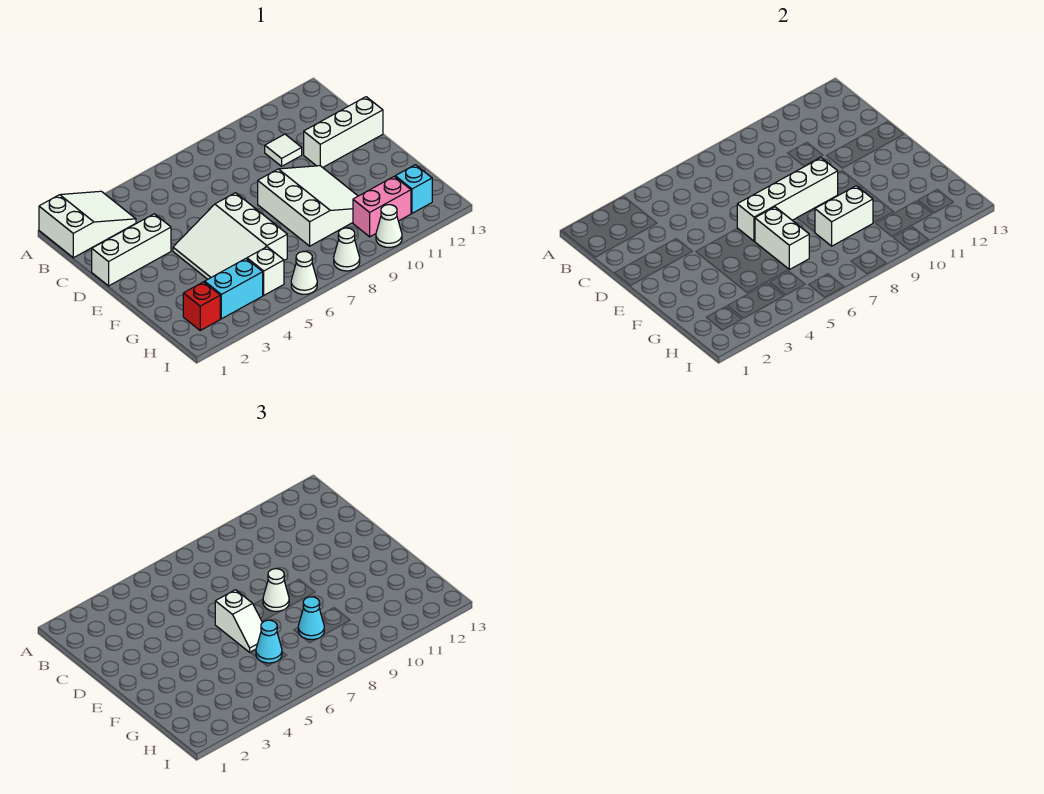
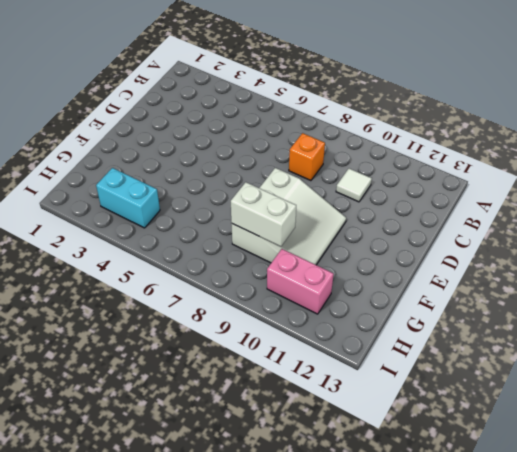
orange 1x1 brick [289,133,325,181] -> none
none -> white 2x3 slope [39,191,136,258]
none -> white 1x3 brick [92,214,171,286]
none -> white 1x3 brick [304,97,383,167]

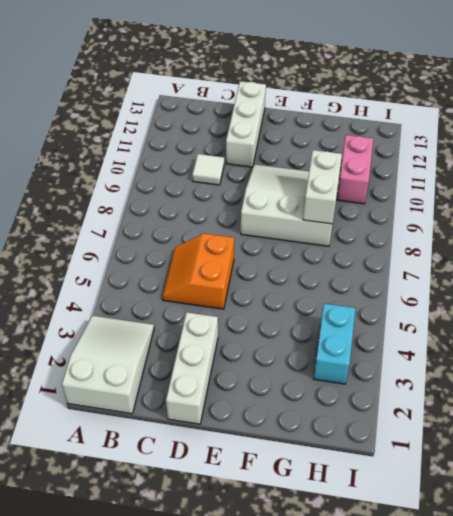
orange 2x2 slope [163,233,234,309] -> none
none -> white 3x3 slope [173,193,287,279]
none -> red 1x1 brick [183,282,220,330]
none -> white 1x1 brick [247,247,284,295]

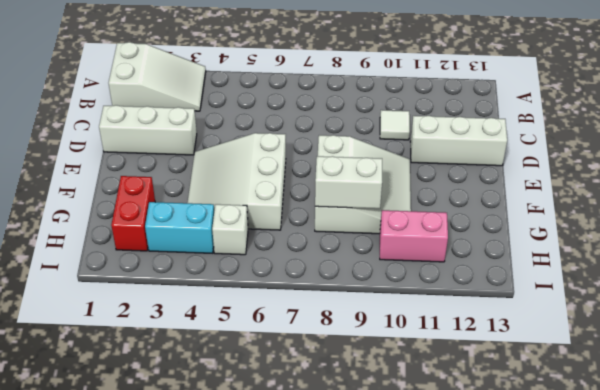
red 1x2 brick [111,176,155,251] -> red 1x1 brick [183,282,220,330]
none -> cyan 1x1 brick [395,165,432,213]
none -> white 1x1 cone [291,252,317,294]
none -> white 1x1 cone [334,228,360,271]

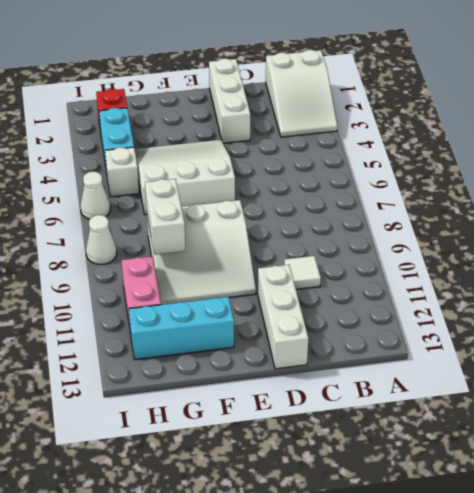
cyan 1x3 brick [129,297,234,360] -> cyan 1x1 brick [395,165,432,213]
none -> white 1x1 cone [376,205,402,248]
none -> white 1x4 brick [737,158,838,241]
none -> white 1x2 brick [755,207,809,270]

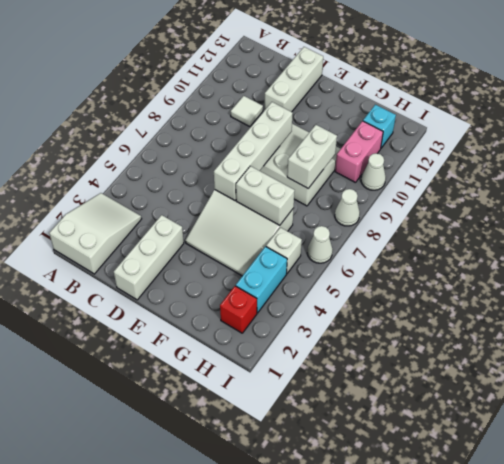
none -> white 1x2 slope [215,590,262,652]
none -> white 1x1 cone [263,569,289,611]
none -> cyan 1x1 cone [256,620,282,663]

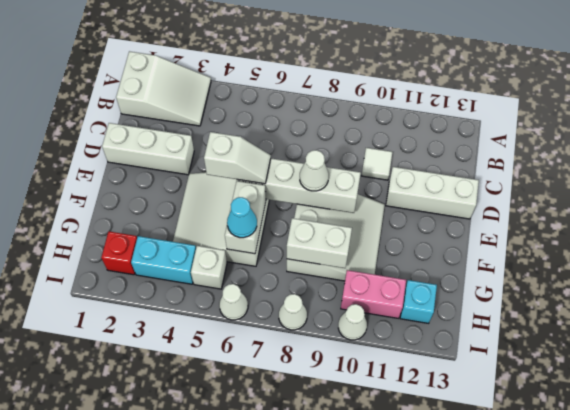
white 1x2 slope [204,132,271,184] -> white 1x2 slope turned to [215,590,262,652]
none -> cyan 1x1 cone [298,597,324,640]

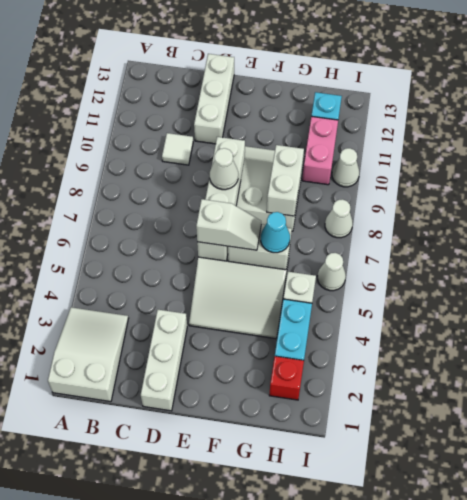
none -> cyan 1x1 cone [298,597,324,640]

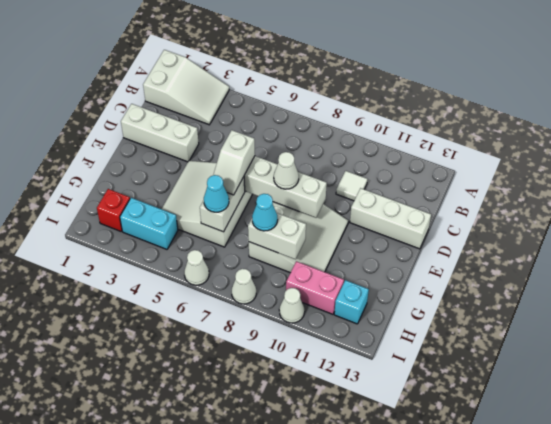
none -> white 1x1 brick [247,247,284,295]

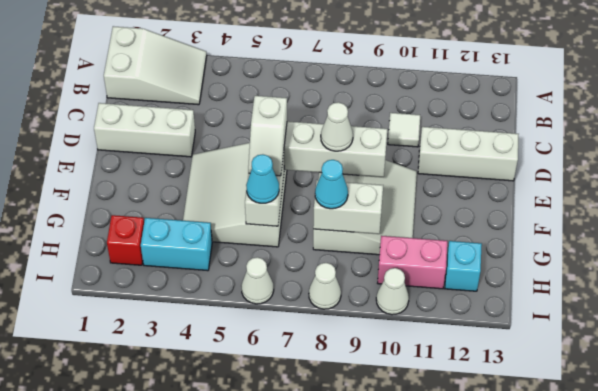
none -> white 1x1 brick [247,247,284,295]

